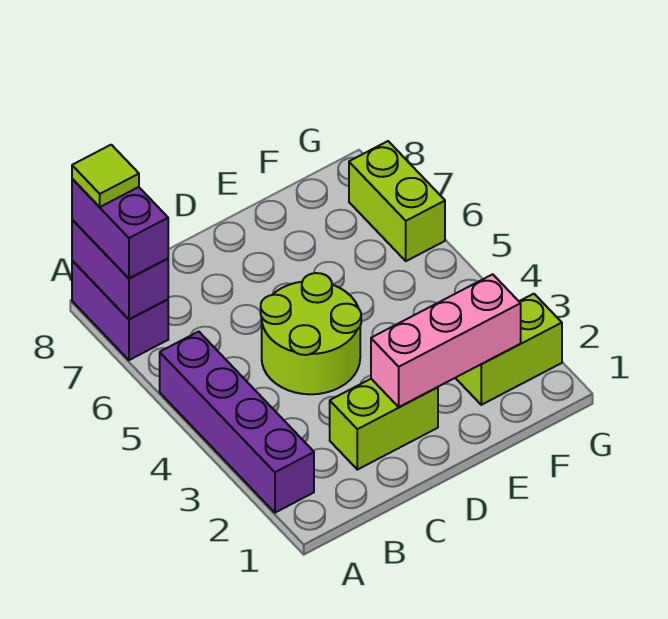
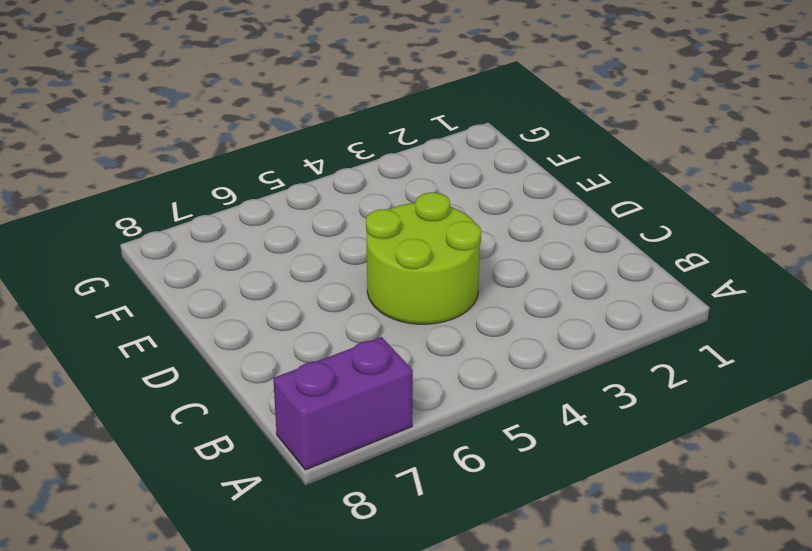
none -> purple 1x4 brick [160,332,314,513]
none -> lime 1x2 brick [330,379,438,470]

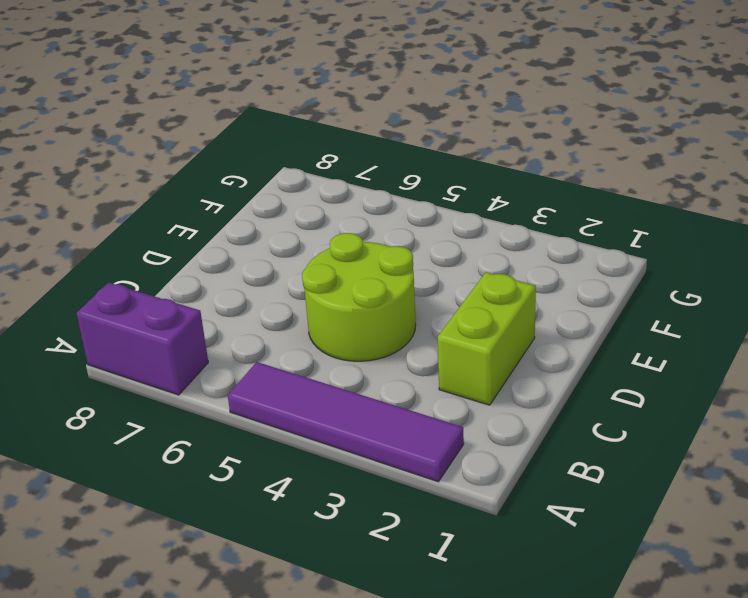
purple 1x4 tile [228,362,464,482] -> purple 1x4 brick [160,332,314,513]
none -> lime 1x2 brick [456,294,562,405]
none -> lime 1x2 brick [349,141,445,261]

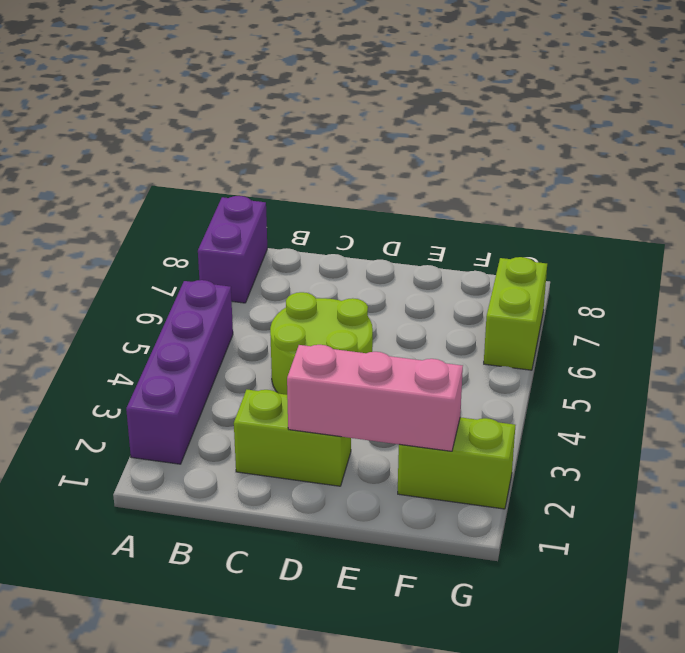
none -> purple 1x2 brick [72,220,168,319]
none -> purple 1x2 brick [72,179,168,279]

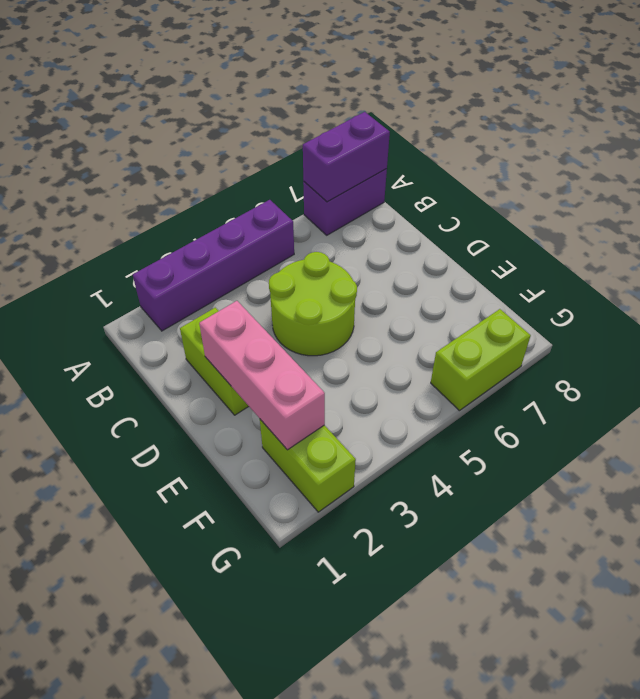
none -> purple 1x2 brick [72,179,168,279]
none -> lime 1x1 tile [72,145,139,207]

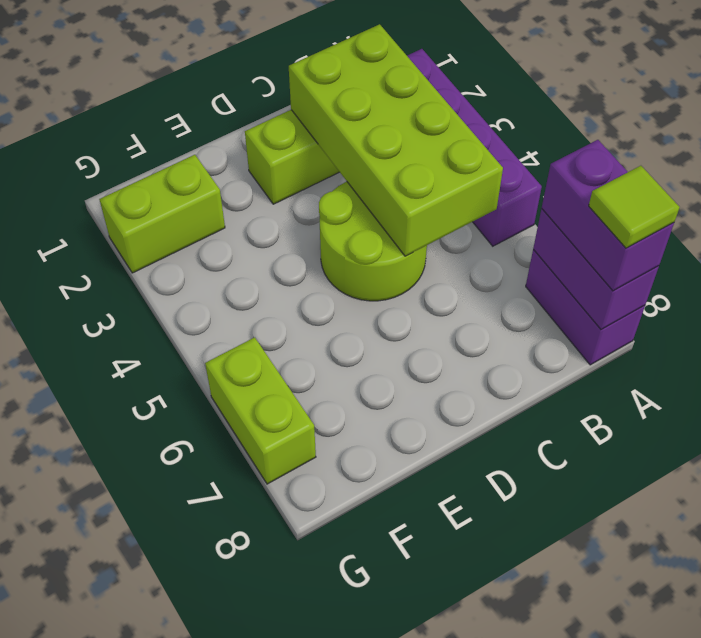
lime 2x4 brick [289,24,503,256] -> none
none -> pink 1x3 brick [371,274,521,407]

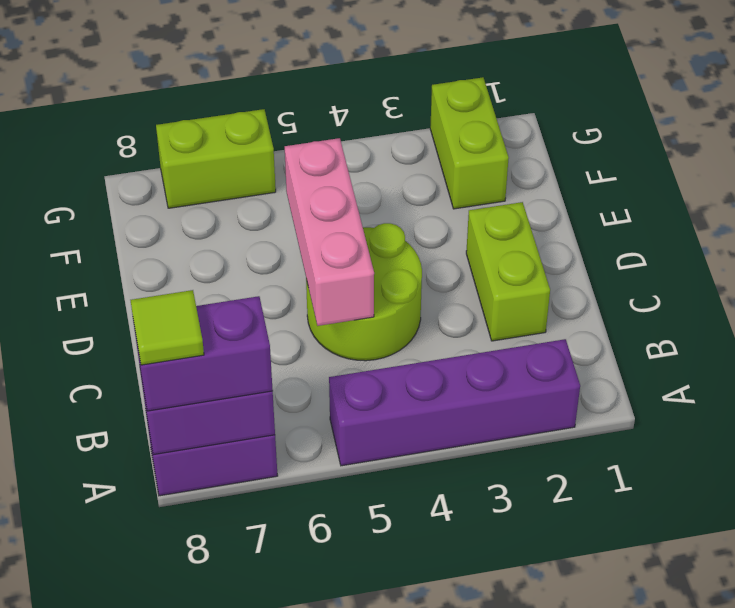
pink 1x3 brick [285,138,374,326] -> pink 1x3 brick moved to [371,274,521,407]

